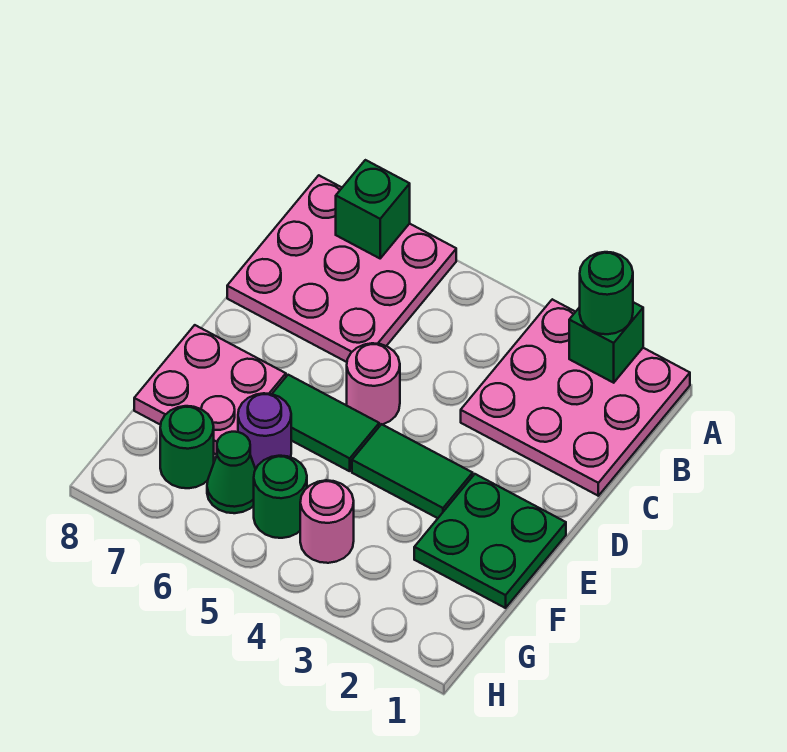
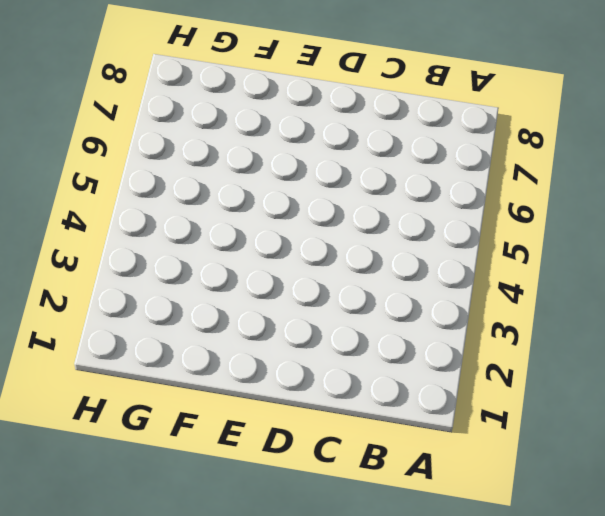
none -> pink 3x3 plate [461,299,690,496]
none -> pink 3x3 plate [227,175,456,362]
none -> pink 1x1 round brick [347,343,400,425]

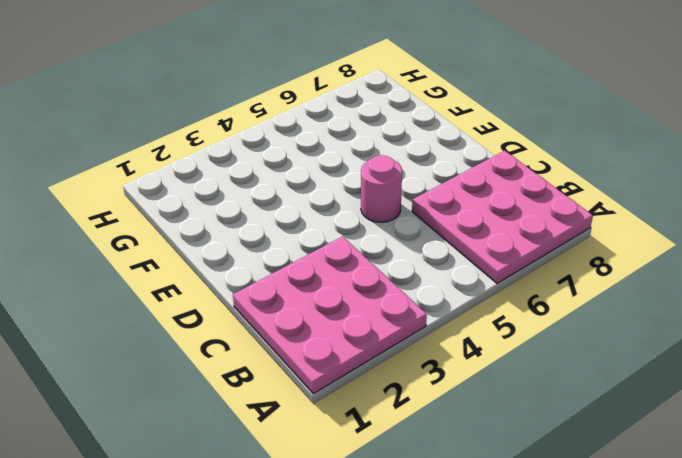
none -> green 2x2 plate [414,474,566,608]
none -> green 1x2 tile [352,424,473,518]
none -> green 1x2 tile [272,375,379,471]

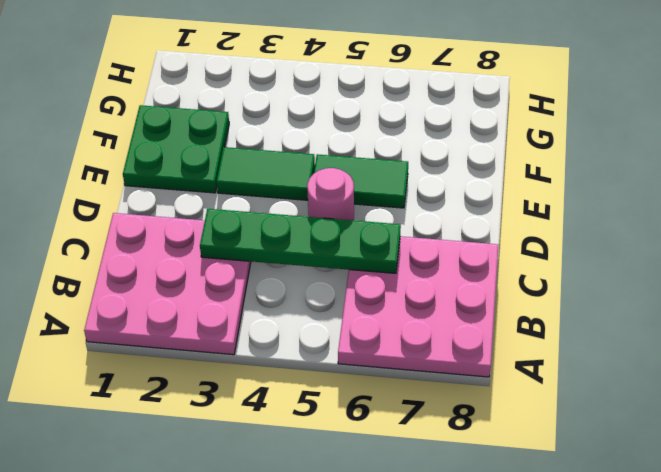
green 1x4 plate [200,209,401,273] -> none
none -> pink 2x2 plate [134,325,286,455]
none -> purple 1x1 round brick [238,393,291,469]
none -> pink 1x1 round brick [300,480,354,563]

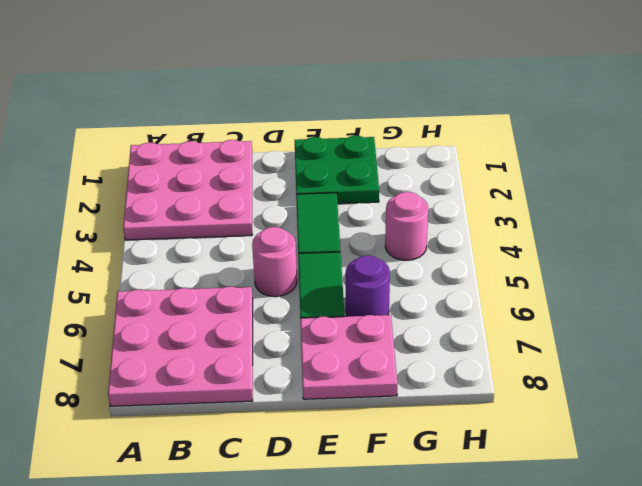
none -> green 1x1 round brick [254,456,307,538]
none -> green 1x1 cone [207,432,256,513]
none -> green 1x1 round brick [160,406,214,488]

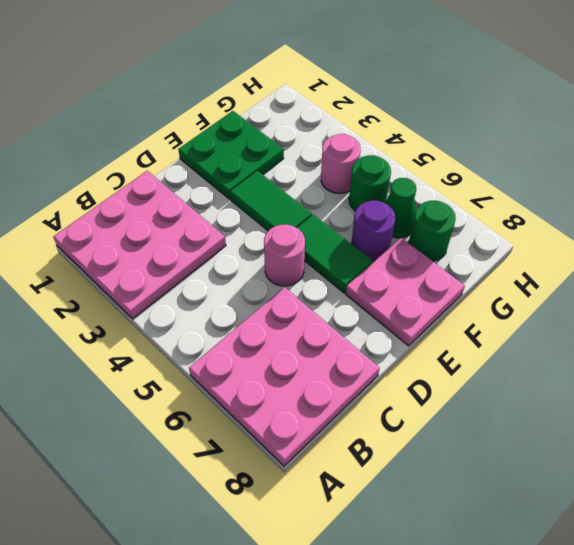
none -> green 1x1 brick [569,302,643,383]
none -> green 1x1 brick [336,160,410,258]
none -> green 1x1 round brick [580,252,633,334]

